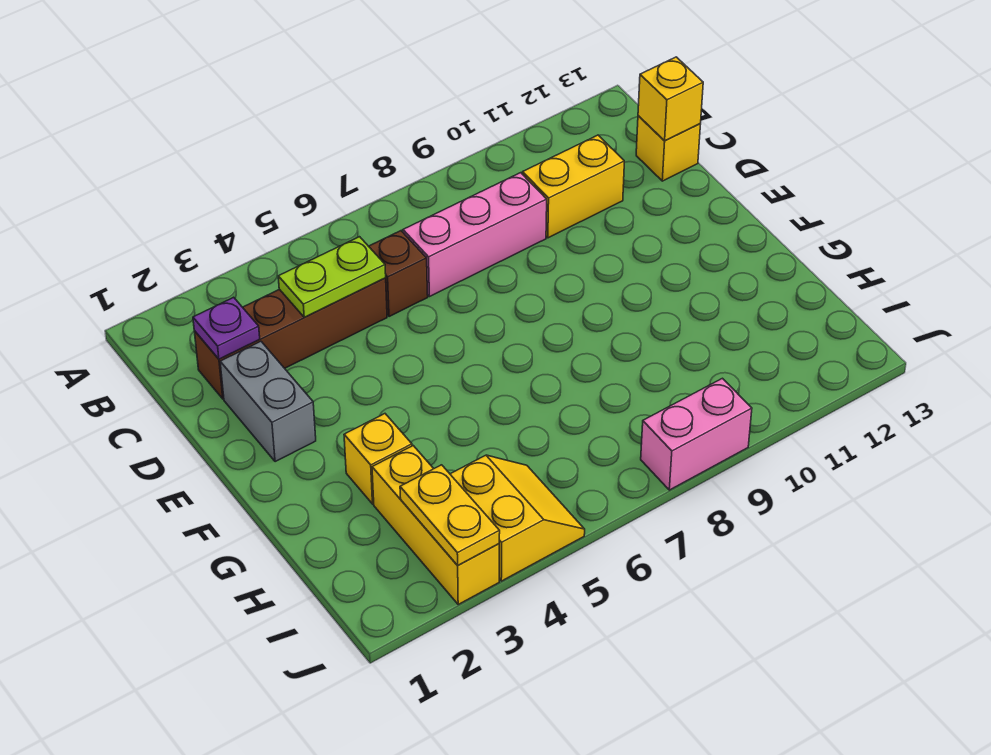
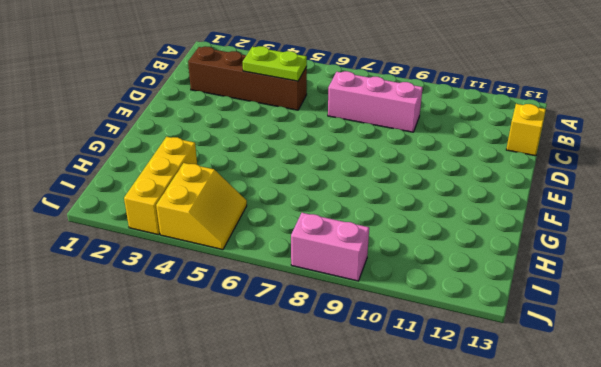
none -> brown 1x1 brick [369,231,428,317]
none -> yellow 1x2 brick [523,135,624,238]
none -> grey 1x2 brick [220,341,316,462]

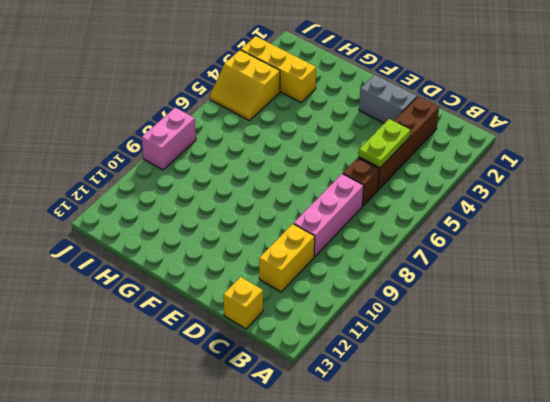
none -> yellow 1x1 brick [344,414,412,504]
none -> purple 1x1 plate [193,297,260,359]
none -> yellow 1x1 brick [638,57,703,141]

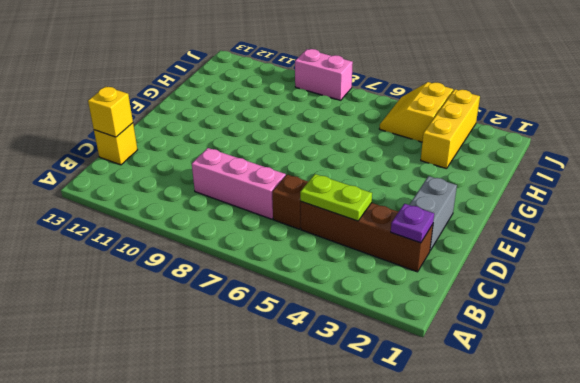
none -> yellow 1x2 brick [523,135,624,238]
none -> yellow 1x1 brick [344,414,412,504]
none -> yellow 1x2 plate [400,465,500,565]

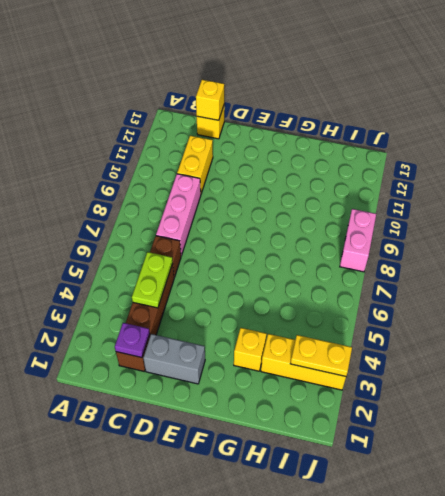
none -> yellow 2x2 slope [450,455,585,581]

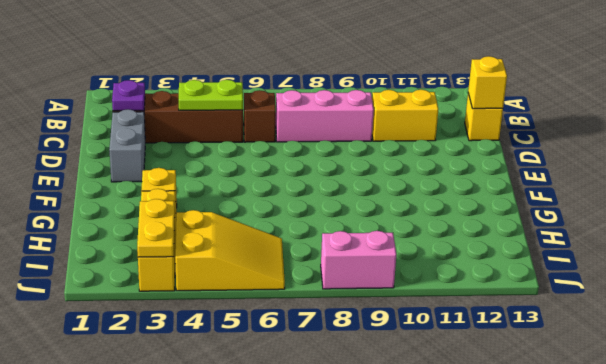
yellow 2x3 slope [175,210,285,291] -> yellow 2x2 slope [450,455,585,581]

